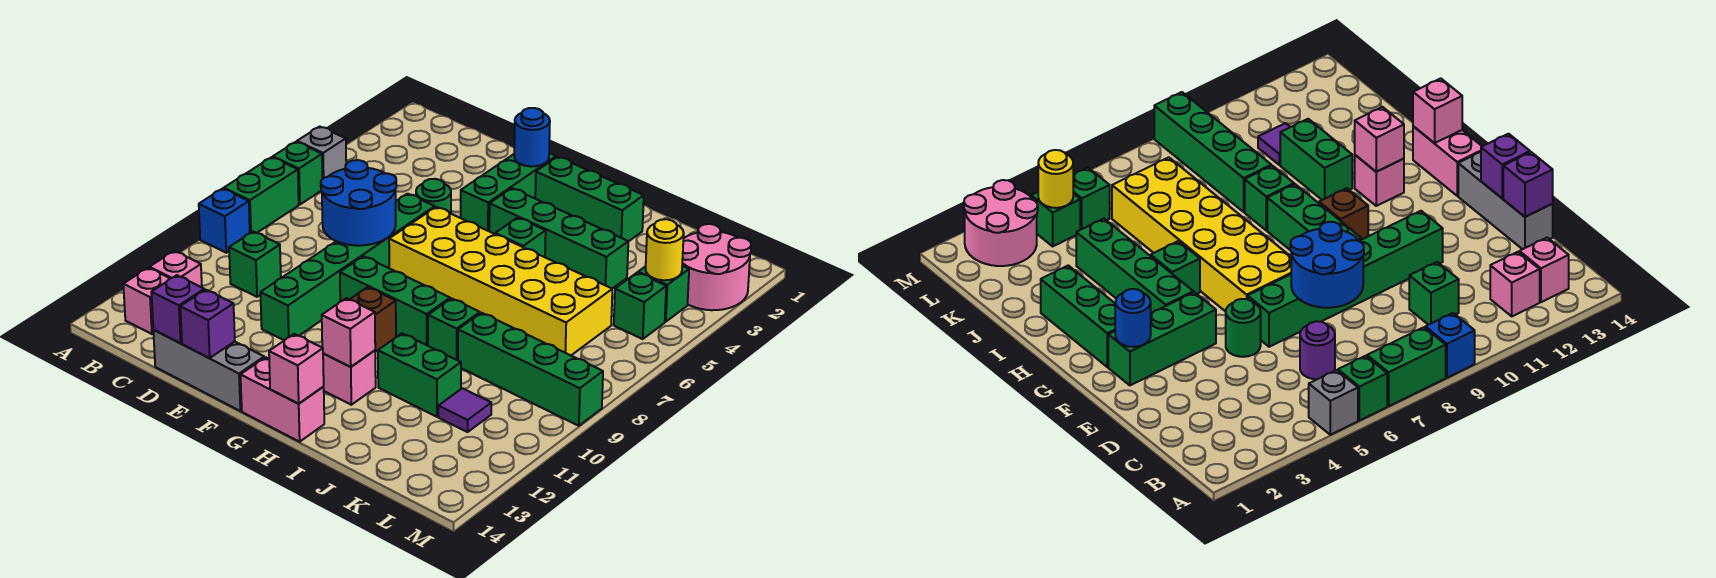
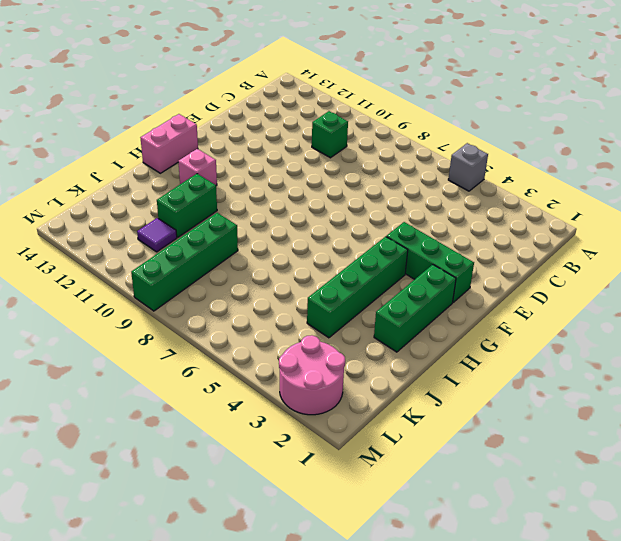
none -> green 1x1 brick [273,142,322,205]
none -> green 1x2 brick [224,157,299,233]
none -> blue 1x1 brick [199,189,250,253]
none -> pink 1x1 brick [150,251,202,287]

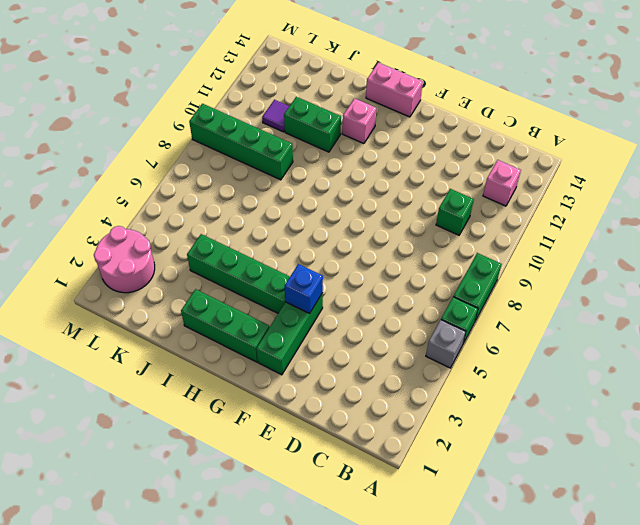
blue 1x1 brick [285,264,323,314] -> blue 1x1 brick moved to [199,189,250,253]
none -> pink 1x1 brick [123,268,170,334]
none -> purple 1x1 round brick [1300,321,1335,379]
none -> grey 1x3 brick [153,330,264,411]
none -> green 1x1 round brick [416,179,451,214]

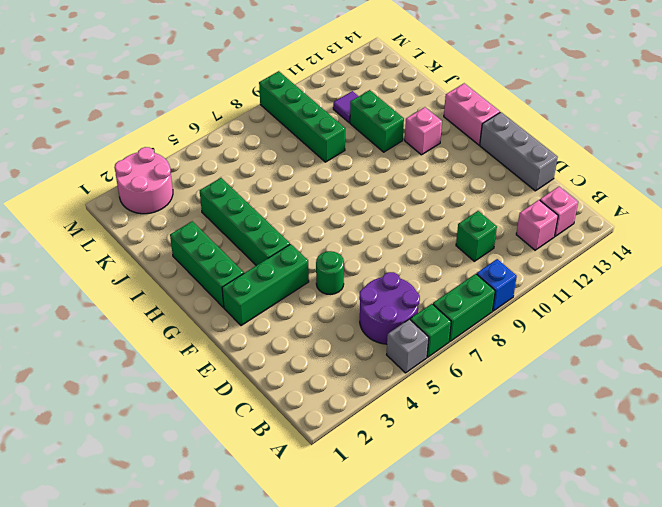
purple 2x2 round brick [359,272,420,344] -> purple 1x1 round brick [1300,321,1335,379]
none -> green 1x6 brick [260,194,435,340]
none -> yellow 2x6 brick [389,207,612,355]
none -> green 1x3 brick [340,256,450,346]
none -> brown 1x1 brick [350,287,396,352]

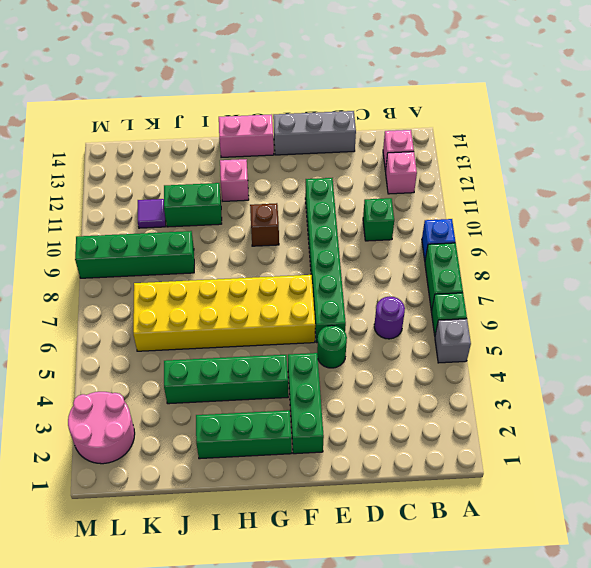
none -> green 1x3 brick [340,256,450,346]
none -> green 1x1 brick [495,218,546,257]
none -> green 1x1 brick [428,298,480,360]
none -> green 1x1 brick [638,266,689,322]

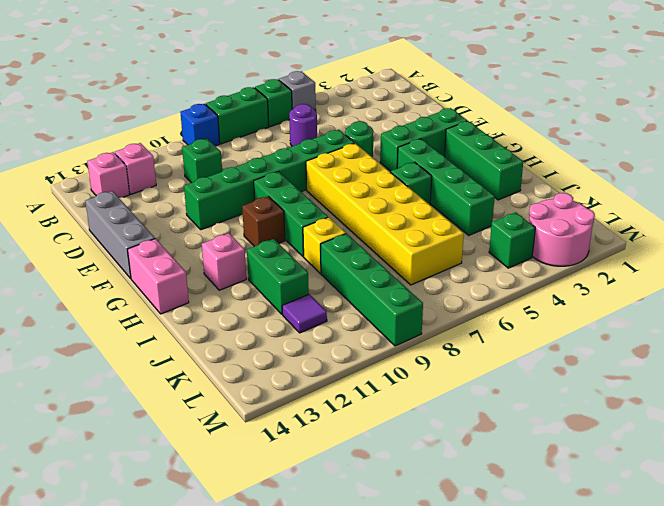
yellow 1x1 brick [303,217,346,273] -> green 1x1 brick [428,298,480,360]
none -> green 1x1 brick [614,273,666,339]
none -> blue 2x2 round brick [321,160,396,246]
none -> purple 1x1 brick [151,275,204,343]
none -> purple 1x1 brick [180,290,235,358]

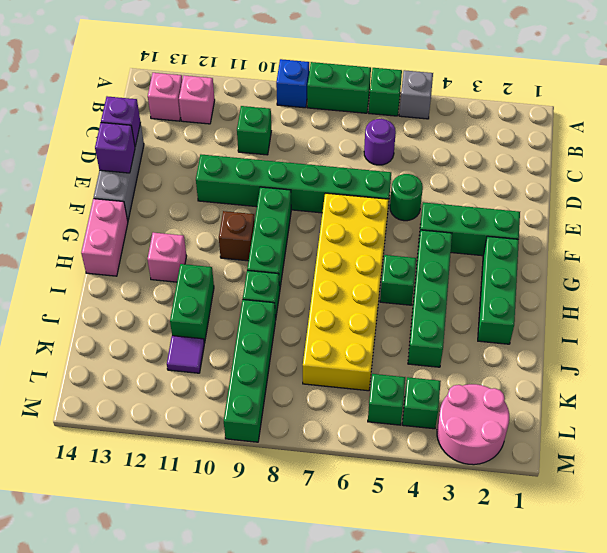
none -> blue 2x2 round brick [321,160,396,246]
none -> blue 1x1 round brick [514,108,550,167]
none -> pink 1x1 brick [322,298,375,367]
none -> pink 1x1 brick [269,334,324,404]

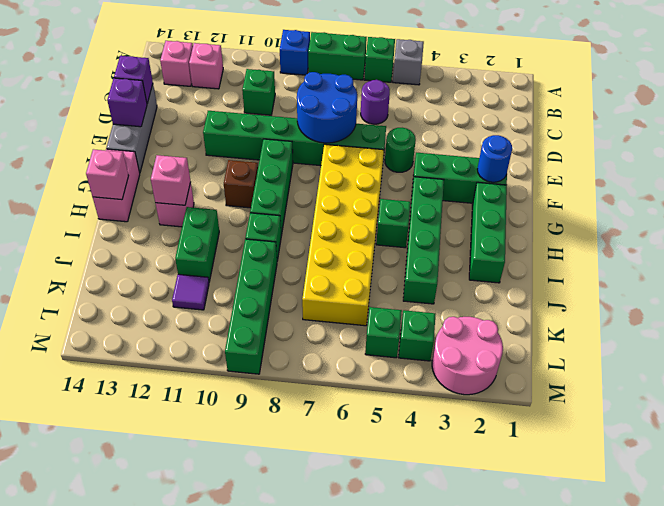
none -> yellow 1x1 round brick [646,219,684,280]

